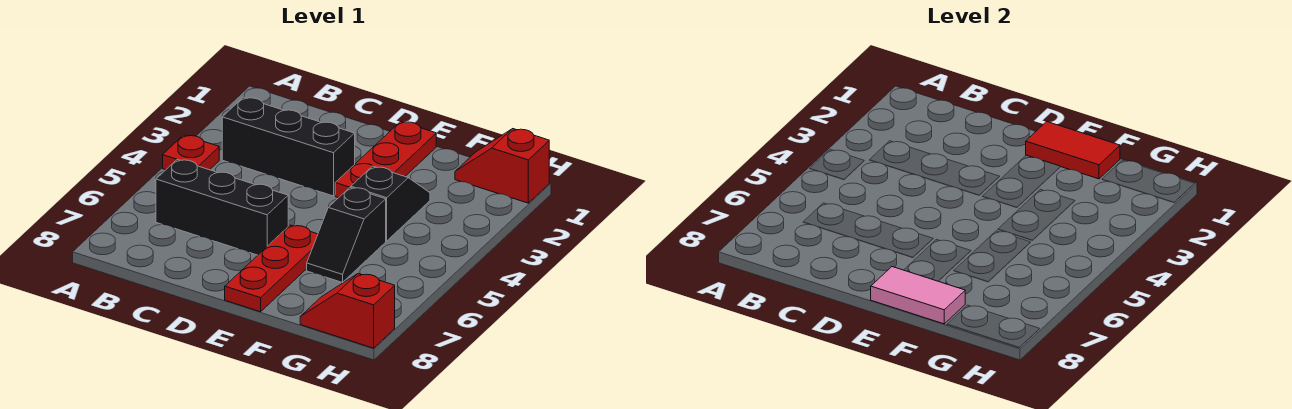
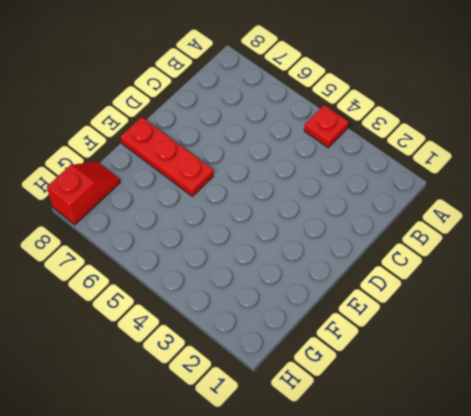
none -> black 1x3 brick [222,97,355,196]
none -> black 1x3 brick [156,160,288,255]

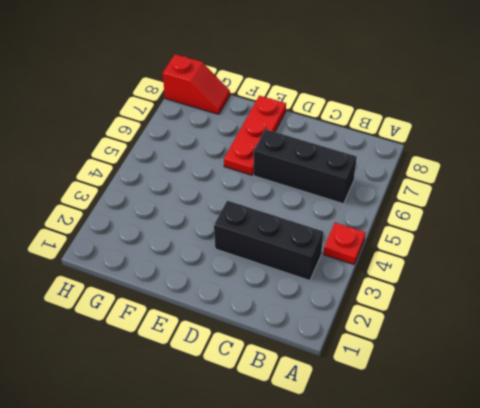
none -> red 1x3 plate [335,122,436,198]
none -> black 1x2 slope [351,166,430,241]

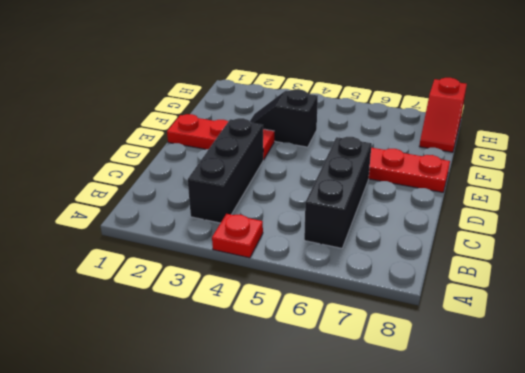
none -> black 1x2 slope [307,187,386,282]
none -> red 1x2 slope [455,129,549,203]

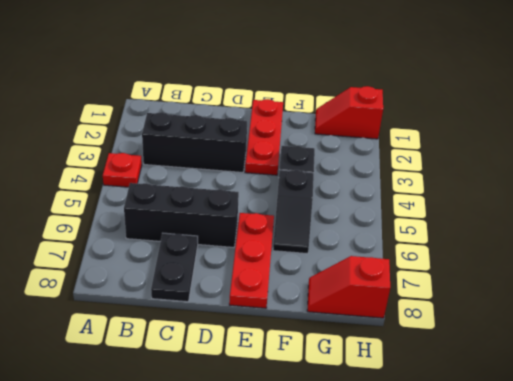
black 1x2 plate [151,233,198,302] -> none
none -> red 1x2 tile [1026,122,1120,179]
none -> pink 1x2 tile [871,267,965,324]

